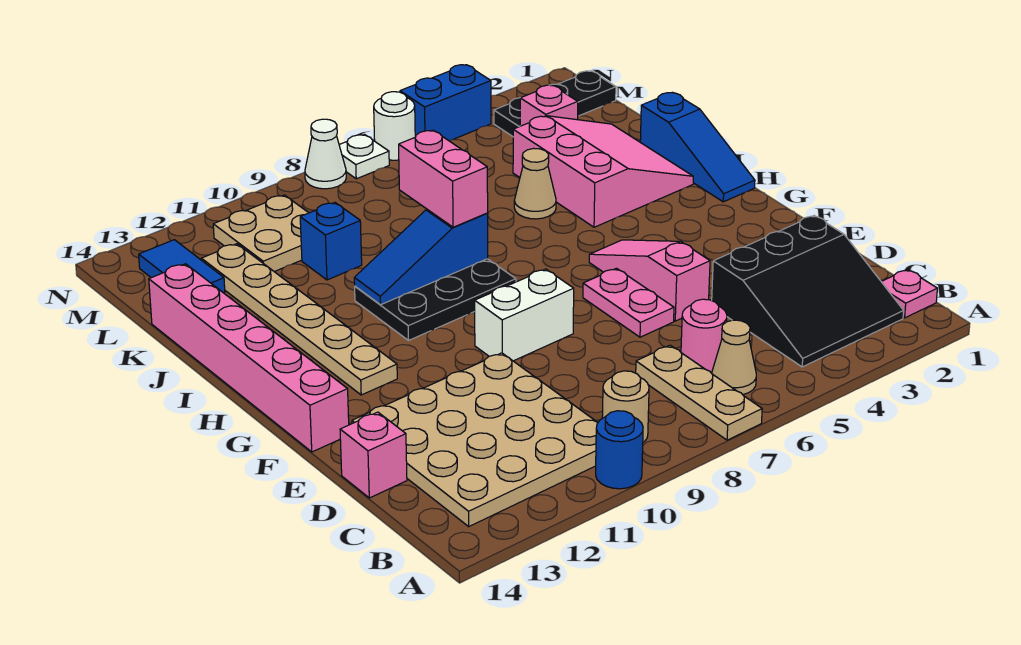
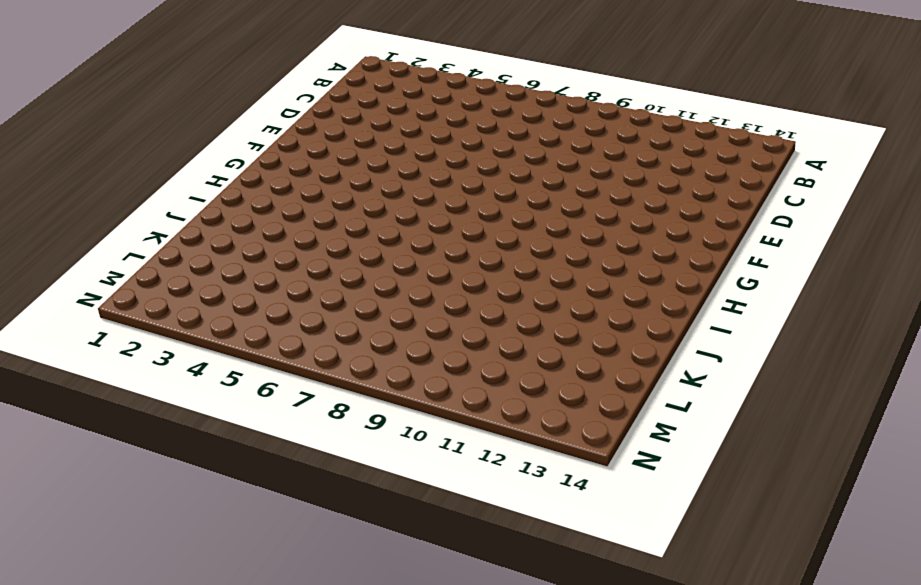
none -> tan 1x3 plate [636,345,762,440]
none -> blue 1x1 round brick [596,411,643,489]
none -> pink 1x1 plate [881,269,937,318]

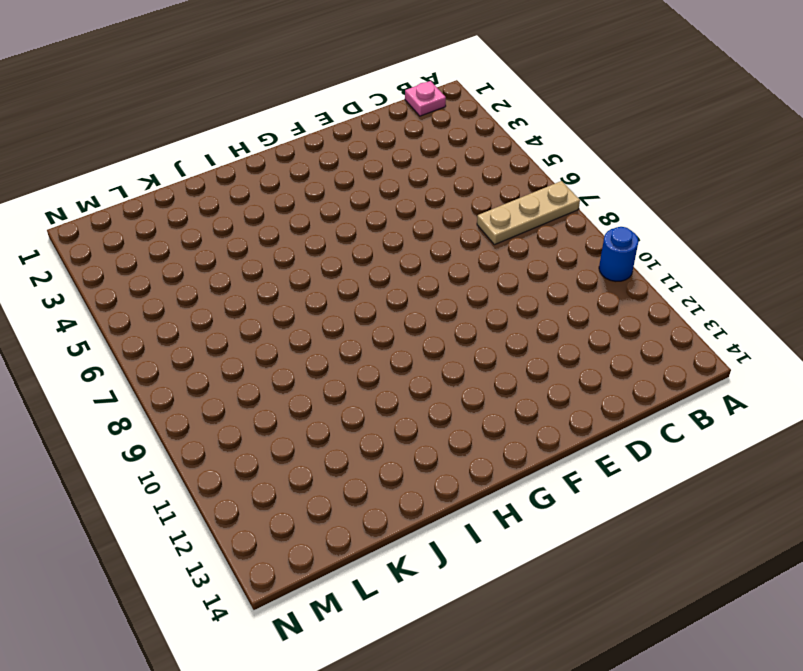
none -> black 3x3 slope [712,216,904,367]
none -> tan 1x1 cone [712,320,756,395]
none -> tan 1x1 round brick [602,371,649,442]

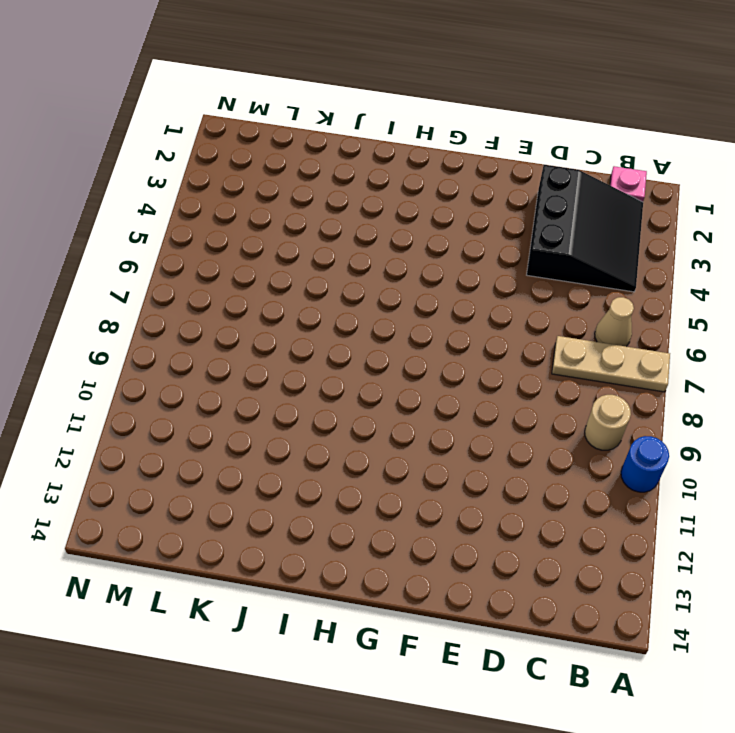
none -> tan 4x4 plate [352,353,598,526]
none -> pink 1x1 round brick [681,299,727,373]
none -> pink 1x1 brick [340,412,407,498]

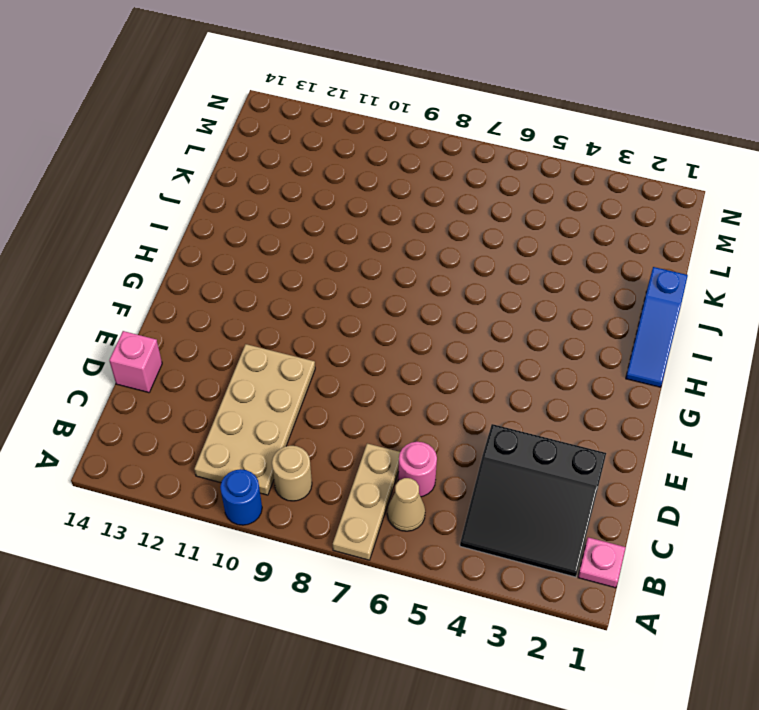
tan 2x4 plate [194,344,315,495] -> tan 4x4 plate [352,353,598,526]
none -> pink 1x3 slope [589,240,710,321]
none -> pink 1x2 plate [583,268,674,337]
none -> white 1x2 brick [475,269,574,361]

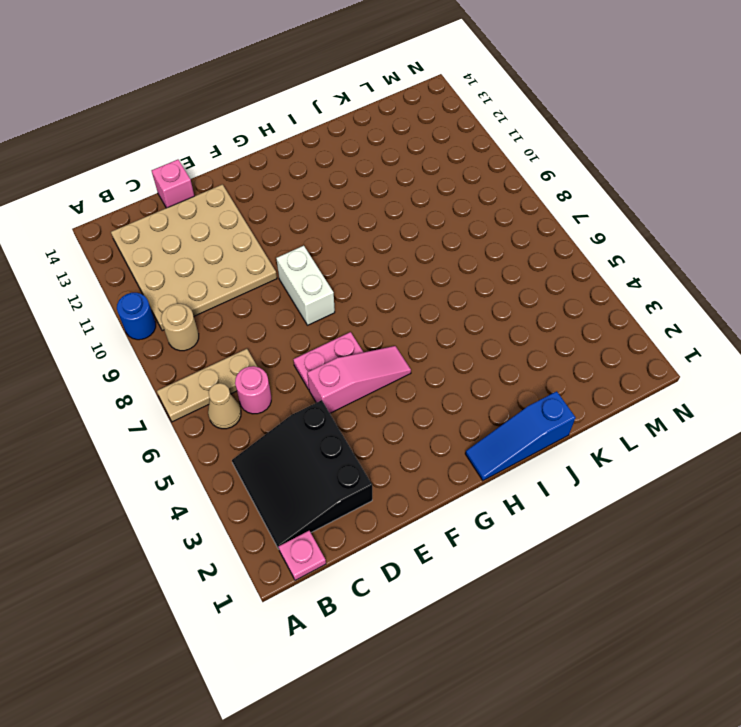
none -> pink 1x6 brick [149,264,349,452]
none -> tan 1x6 plate [201,244,397,395]
none -> black 2x3 plate [355,259,516,340]

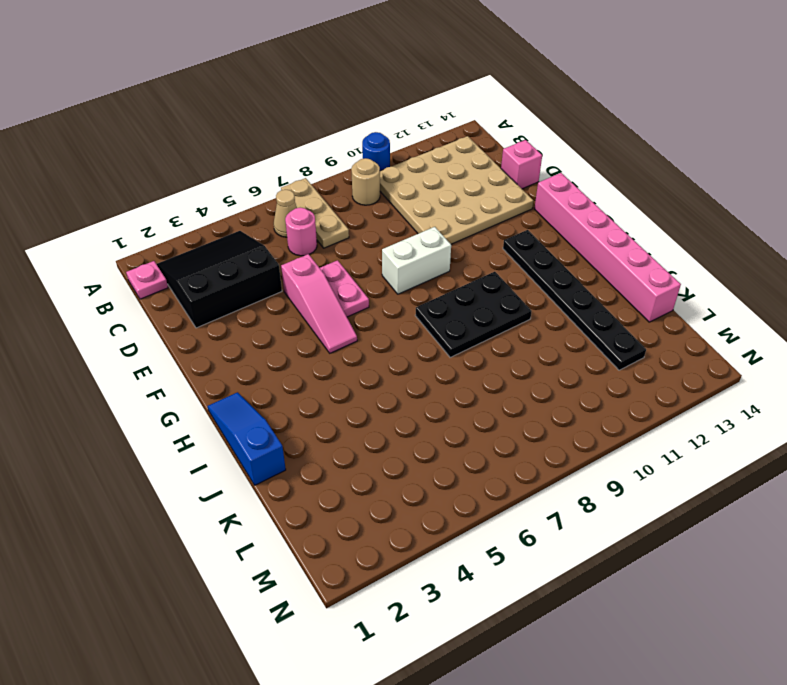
black 1x6 plate [503,230,646,370] -> tan 1x6 plate [201,244,397,395]
none -> pink 3x3 slope [513,116,693,227]
none -> tan 1x1 cone [514,148,556,219]
none -> blue 1x1 brick [300,203,362,280]

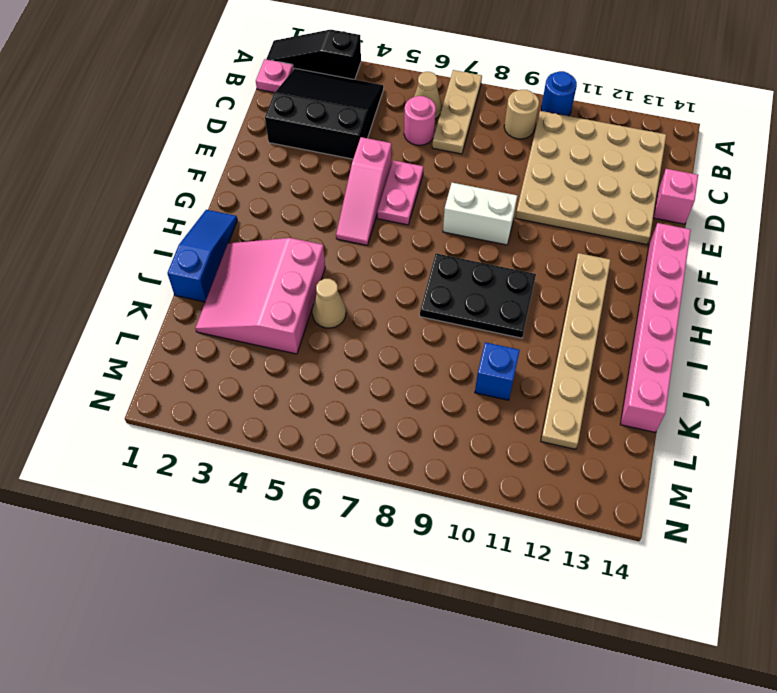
black 1x3 slope [267,30,361,80] -> none
none -> pink 1x1 brick [520,85,578,126]
none -> tan 2x2 plate [213,195,308,272]
none -> blue 1x2 tile [139,240,225,293]

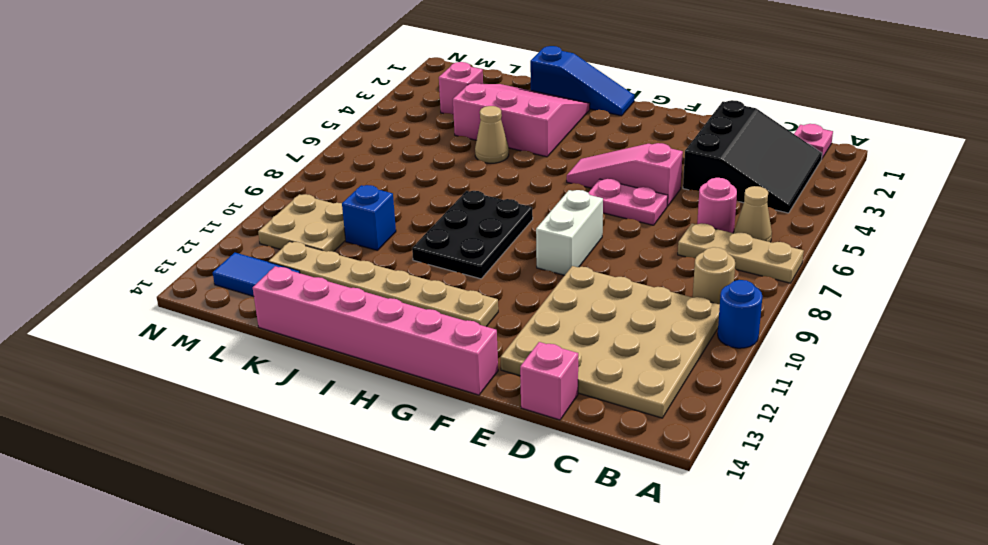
none -> black 1x3 plate [494,71,616,136]
none -> blue 1x2 brick [400,65,491,141]
none -> white 1x1 round brick [374,92,415,160]

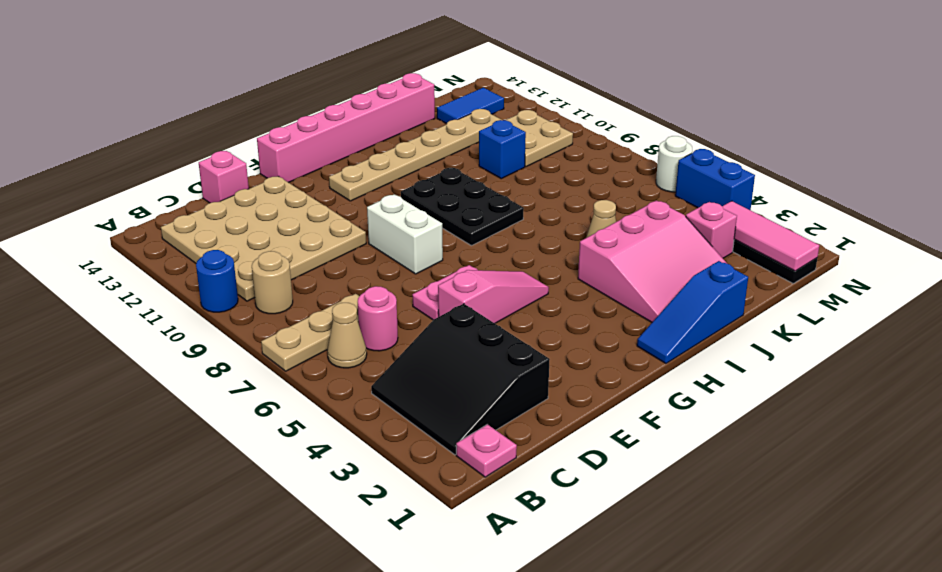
pink 1x3 tile [722,201,819,271] -> none
none -> white 1x1 plate [339,135,389,179]
none -> white 1x1 cone [305,119,346,189]
none -> blue 1x3 slope [354,209,488,305]

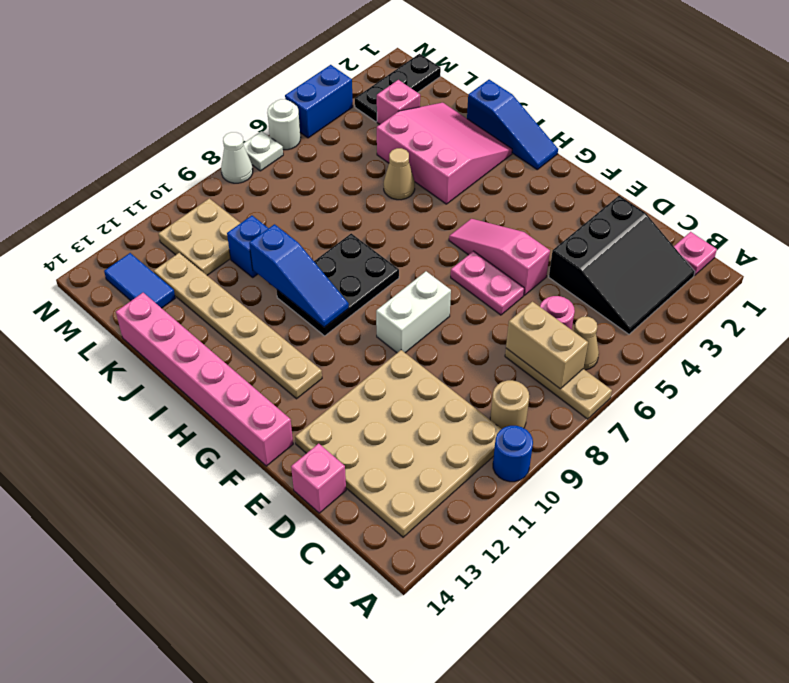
tan 1x2 brick [506,302,588,389] -> none
blue 1x3 slope [249,224,349,327] -> blue 1x3 slope turned to [354,209,488,305]
none -> pink 1x2 brick [399,130,488,227]

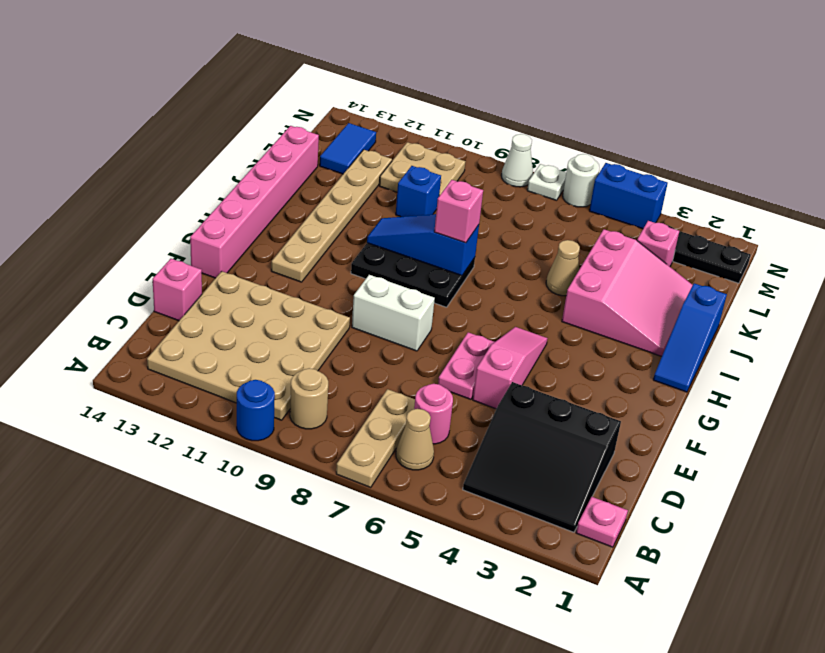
pink 1x1 brick [434,180,483,243] -> pink 1x2 brick [399,130,488,227]

